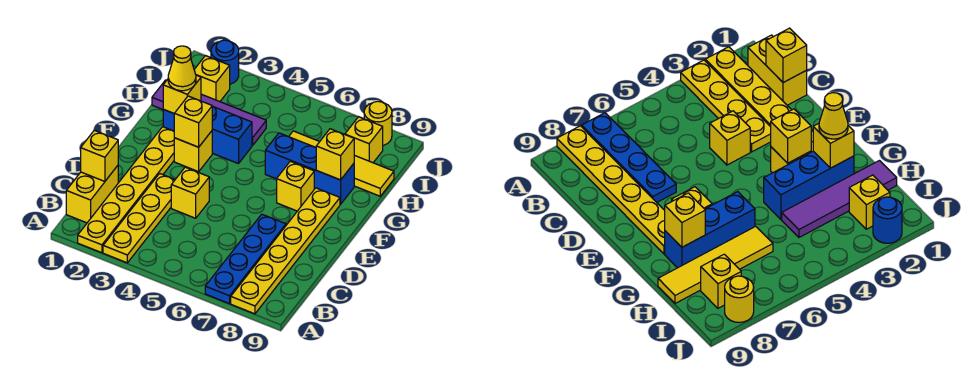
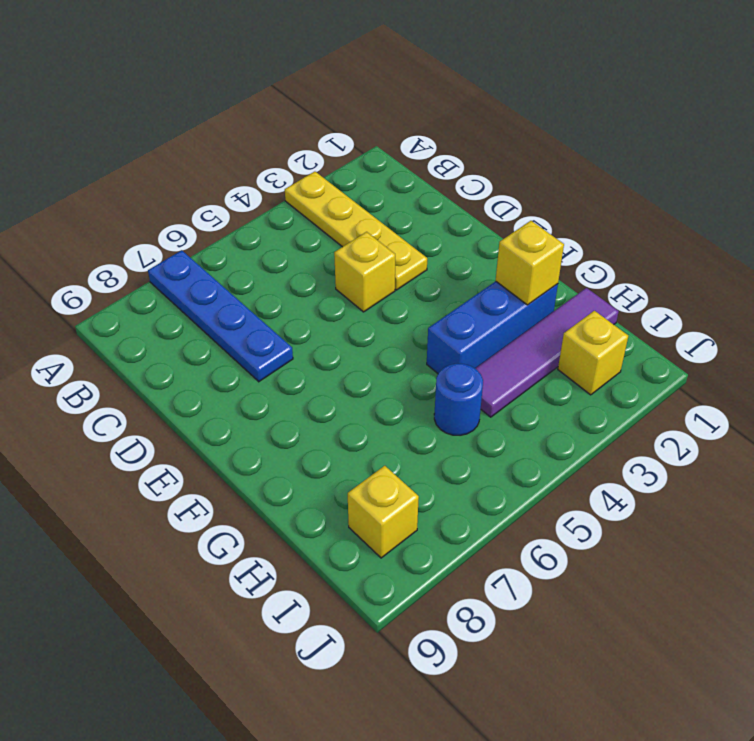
blue 1x1 round brick [434,364,483,435] -> blue 1x1 round brick moved to [211,40,239,84]
none -> yellow 1x6 plate [78,127,174,253]
none -> yellow 1x6 plate [231,188,340,314]
none -> yellow 1x2 brick [66,166,118,223]

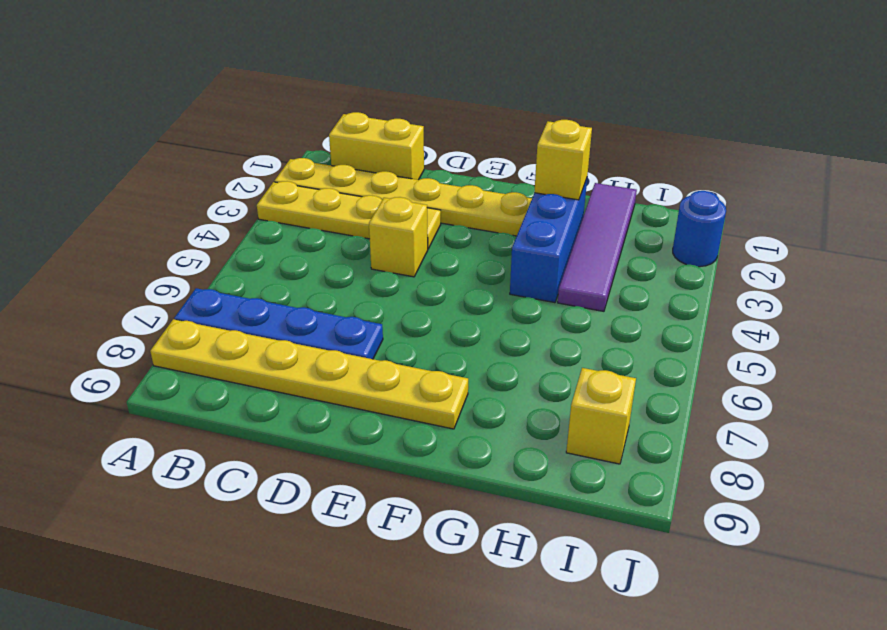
none -> yellow 1x1 brick [174,131,212,172]
none -> yellow 1x1 brick [277,161,314,211]
none -> blue 1x3 brick [265,133,354,204]

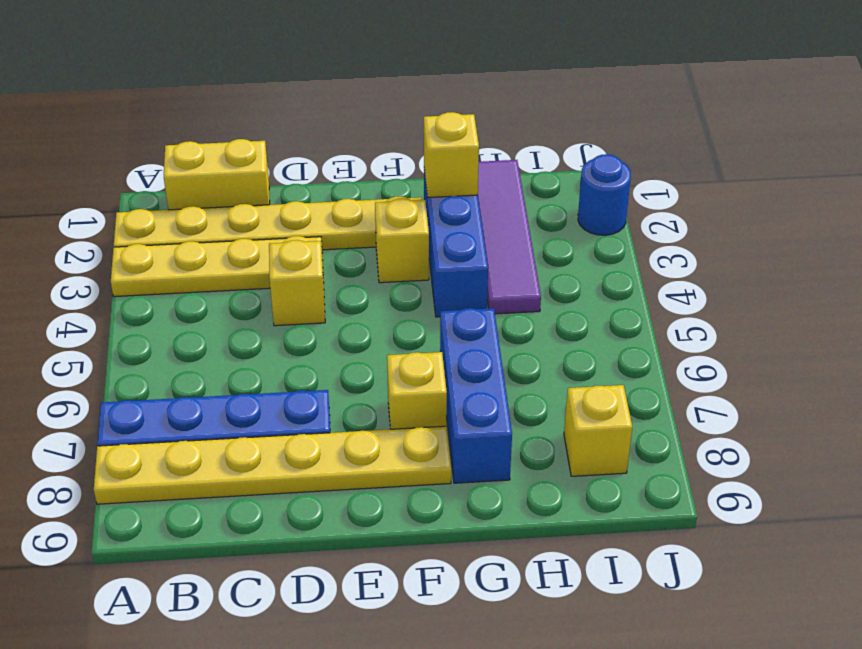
none -> yellow 1x4 tile [289,131,394,196]
none -> yellow 1x1 brick [194,56,230,102]
none -> yellow 1x1 round brick [364,101,392,145]

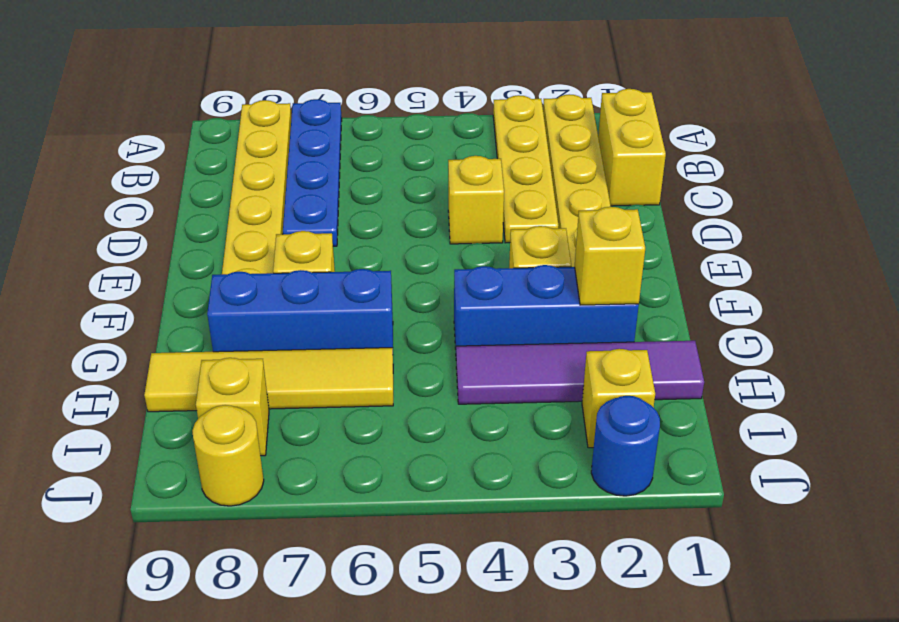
none -> yellow 1x1 brick [81,130,118,181]
none -> yellow 1x1 brick [174,96,212,147]
none -> yellow 1x1 brick [316,129,354,180]

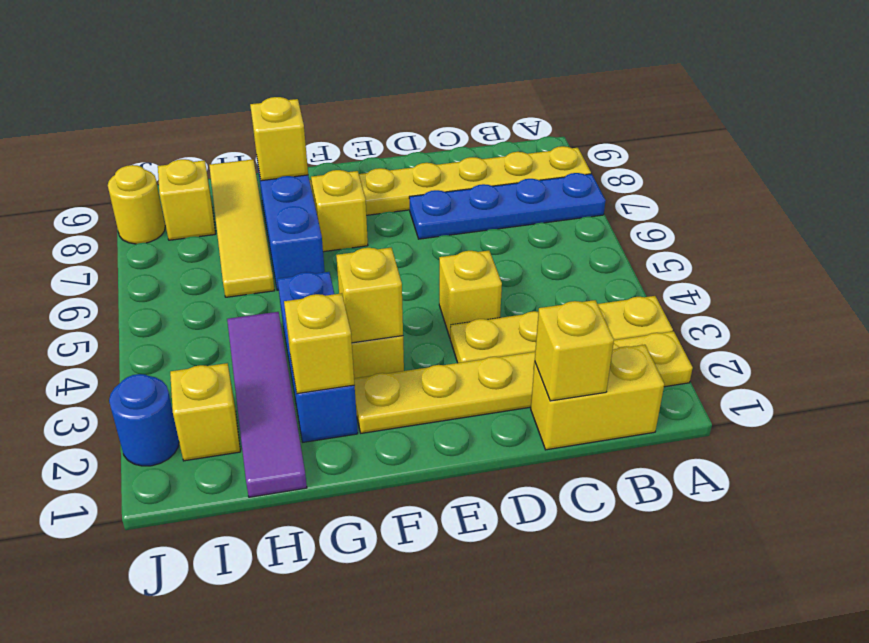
none -> yellow 1x1 cone [168,46,196,91]

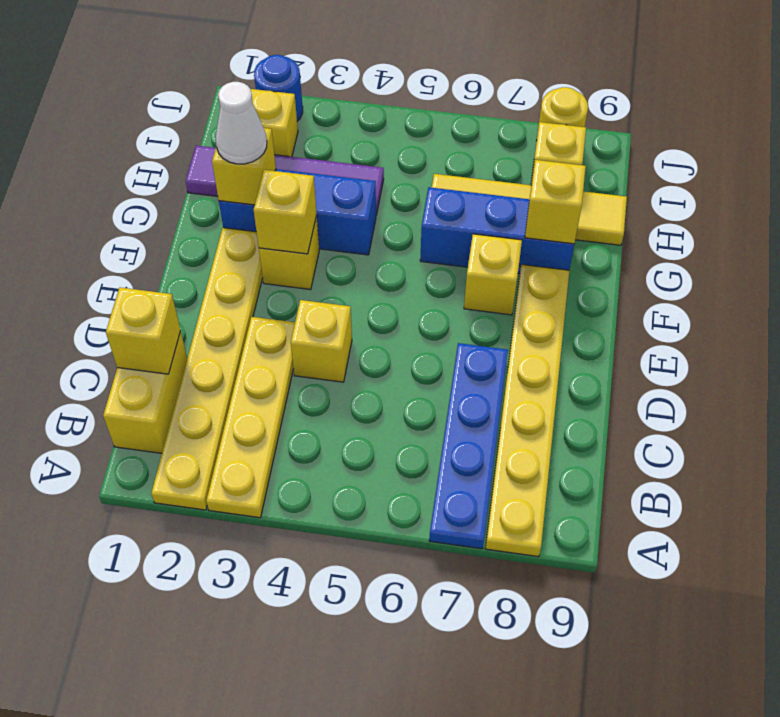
white 1x1 cone [216,82,267,164] -> yellow 1x1 cone [168,46,196,91]

